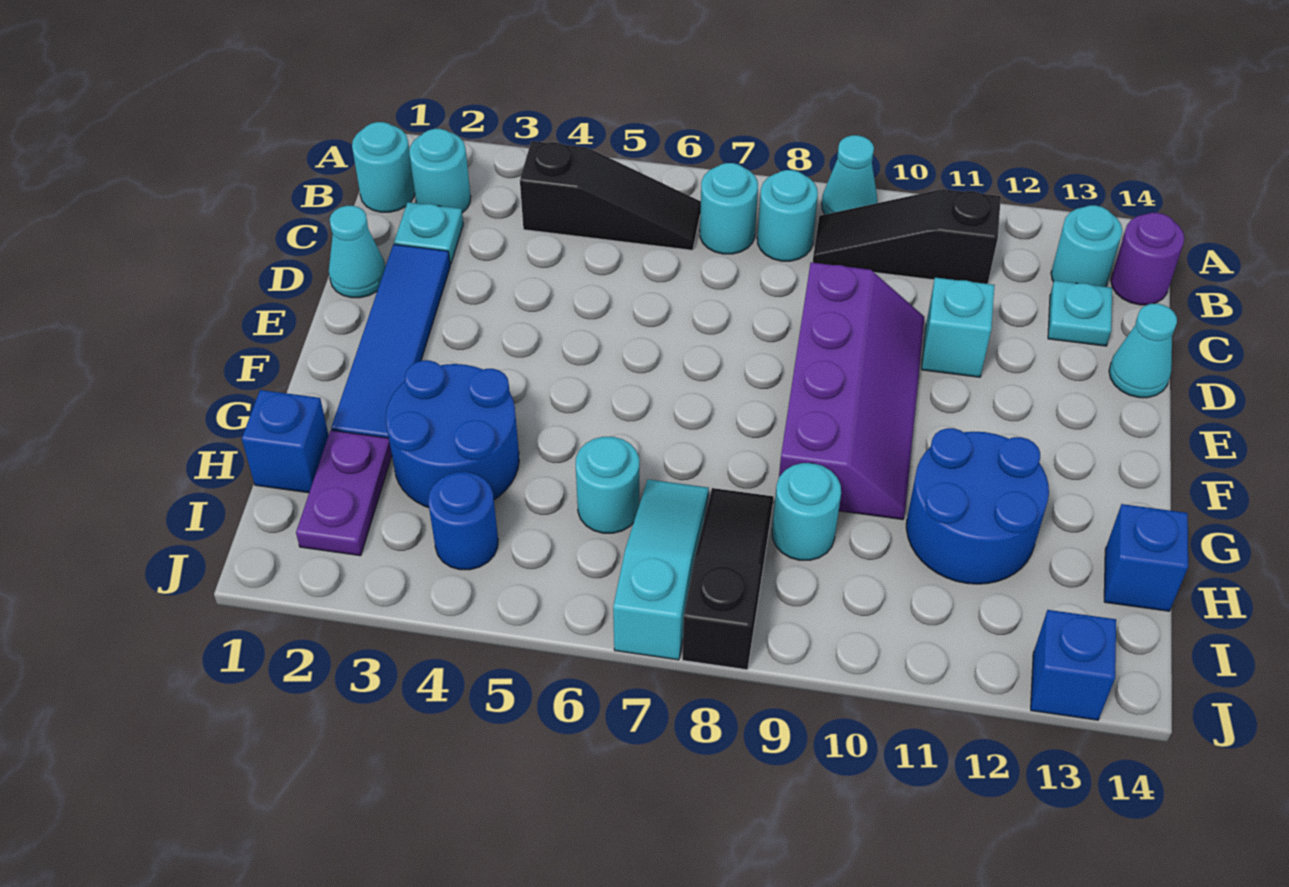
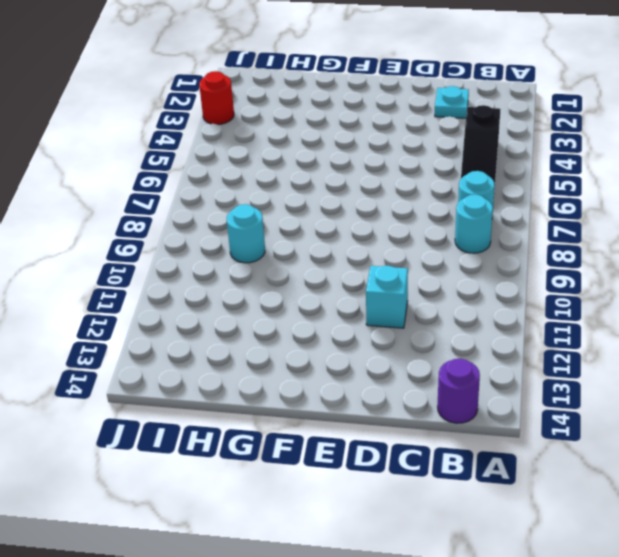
red 1x1 round brick [199,71,234,125] -> none
none -> cyan 1x1 cone [822,135,877,214]
none -> cyan 1x1 round brick [352,122,415,212]
none -> cyan 1x1 round brick [409,129,471,213]

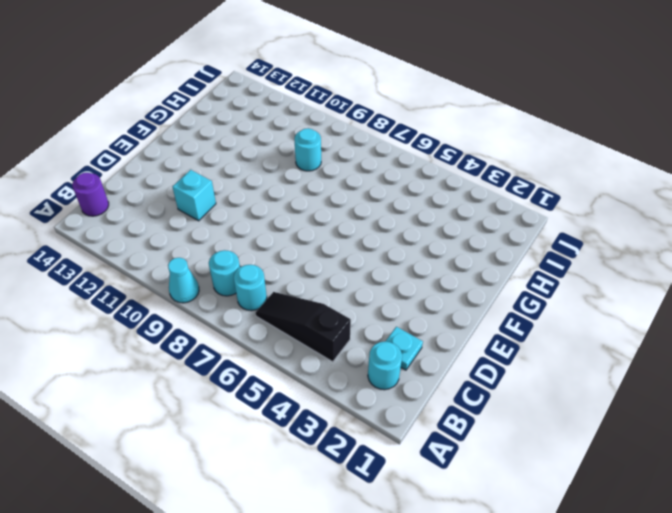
none -> cyan 1x1 round brick [352,122,415,212]
none -> black 1x3 slope [813,189,1001,284]
none -> cyan 1x1 round brick [1051,205,1122,287]

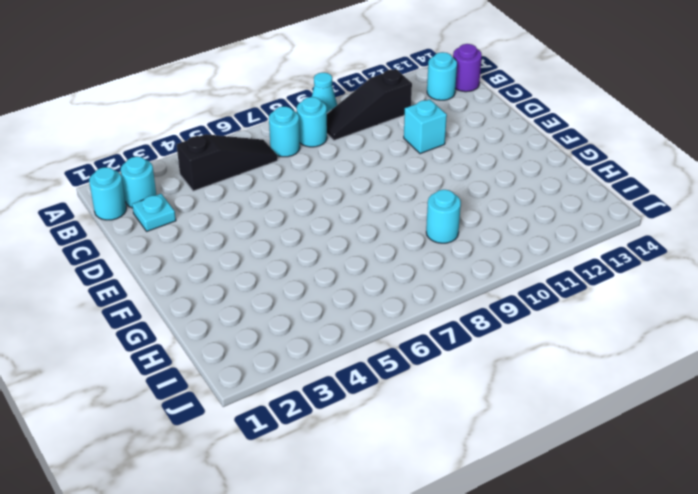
none -> cyan 1x1 plate [1048,281,1112,346]
none -> cyan 1x1 cone [329,206,386,298]
none -> blue 1x4 tile [331,244,450,438]

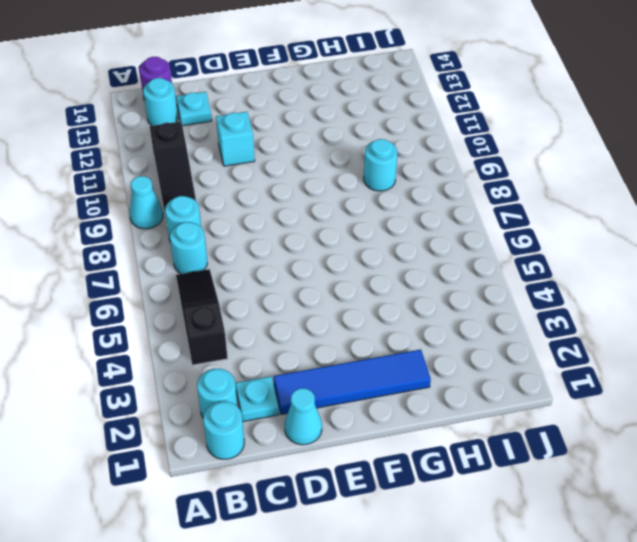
none -> purple 2x4 slope [779,262,924,520]
none -> cyan 1x1 cone [1109,304,1177,398]
none -> blue 2x2 round brick [386,360,519,508]

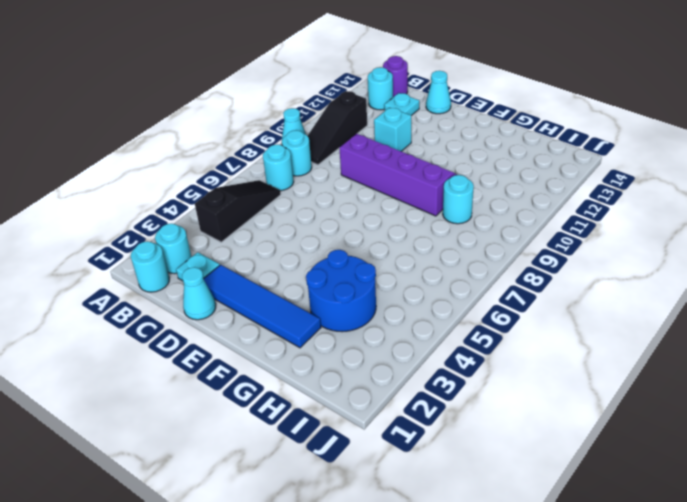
none -> blue 2x2 round brick [906,428,1049,584]
none -> blue 1x1 brick [242,390,329,493]
none -> purple 1x2 plate [296,430,392,556]

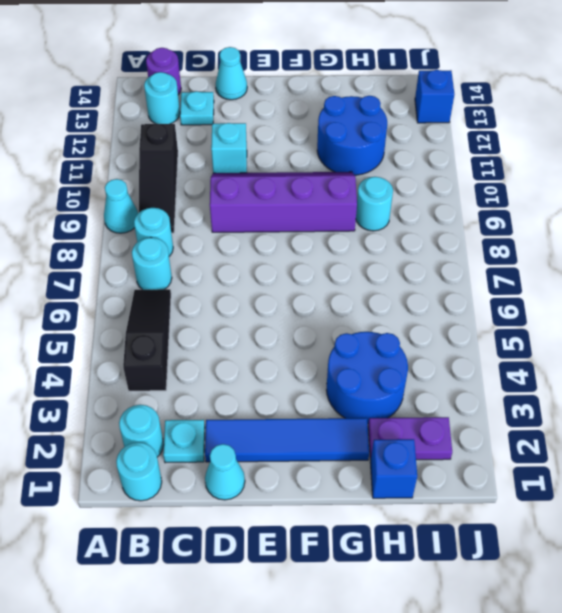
none -> cyan 1x1 round brick [576,437,639,533]
none -> cyan 1x3 slope [613,479,709,660]
none -> black 1x3 slope [682,488,774,670]

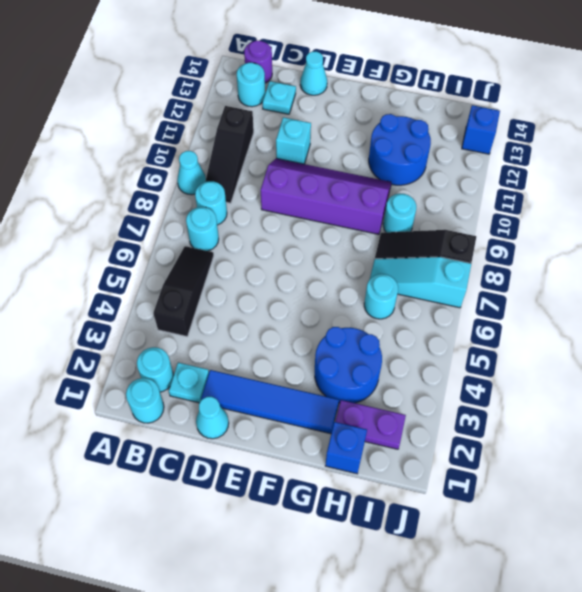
none -> blue 1x1 brick [1104,504,1188,611]
none -> blue 1x1 round brick [428,472,498,570]

